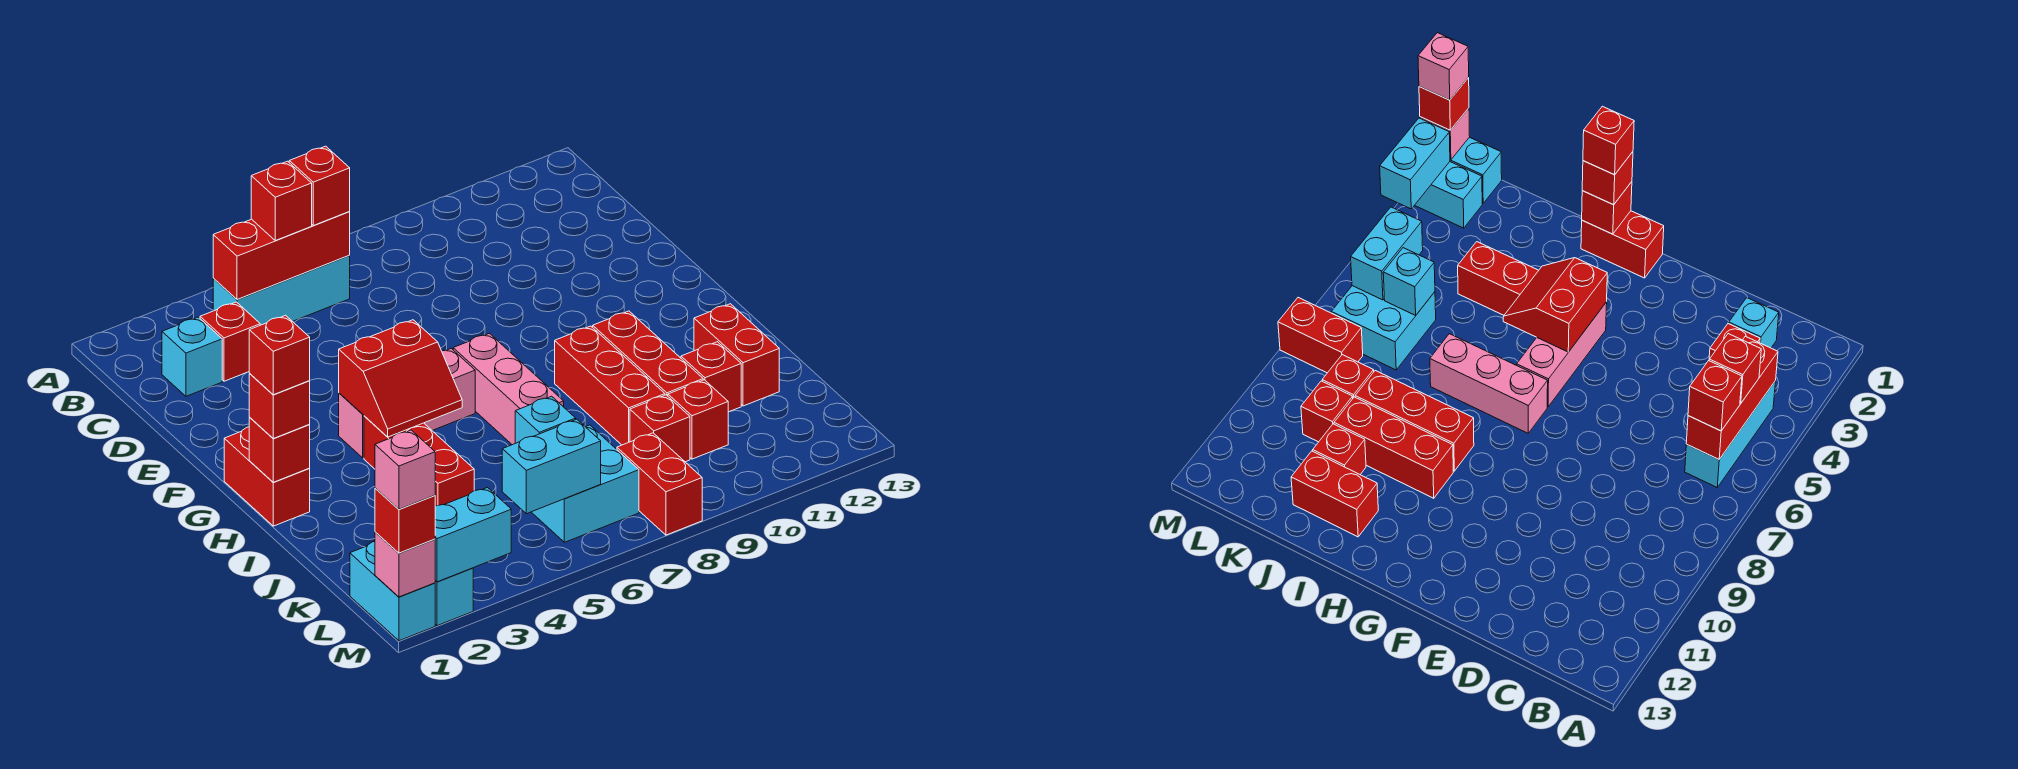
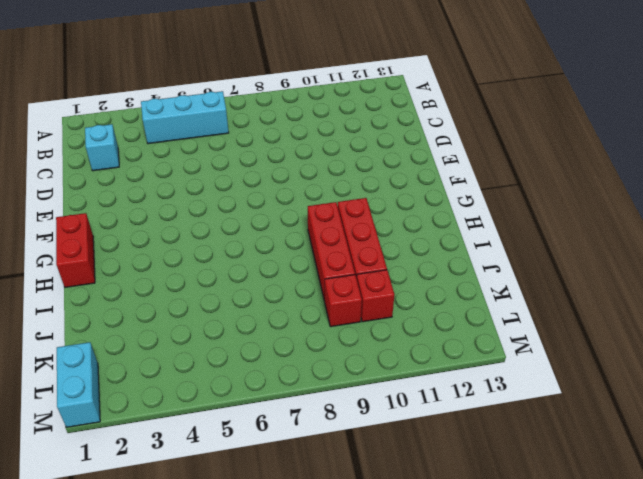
none -> red 1x1 brick [200,302,260,381]
none -> pink 1x3 brick [339,349,475,458]
none -> pink 1x3 brick [453,333,564,445]
none -> red 1x3 brick [364,416,474,506]

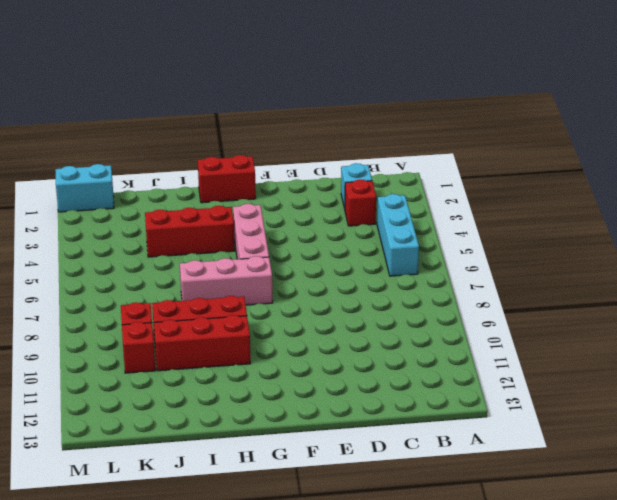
none -> red 1x2 brick [694,304,779,406]
none -> red 1x1 brick [681,342,741,412]
none -> cyan 2x2 brick [532,425,639,542]
none -> cyan 1x2 brick [435,568,473,626]

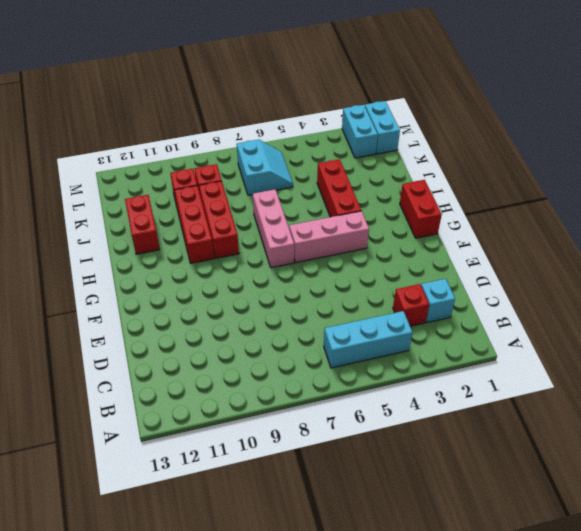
cyan 2x2 slope [237,140,293,195] -> cyan 2x2 brick [532,425,639,542]
none -> red 1x1 brick [681,342,741,412]
none -> red 1x2 brick [617,433,702,535]
none -> red 1x3 brick [213,212,350,300]
none -> red 2x2 slope [339,320,462,437]

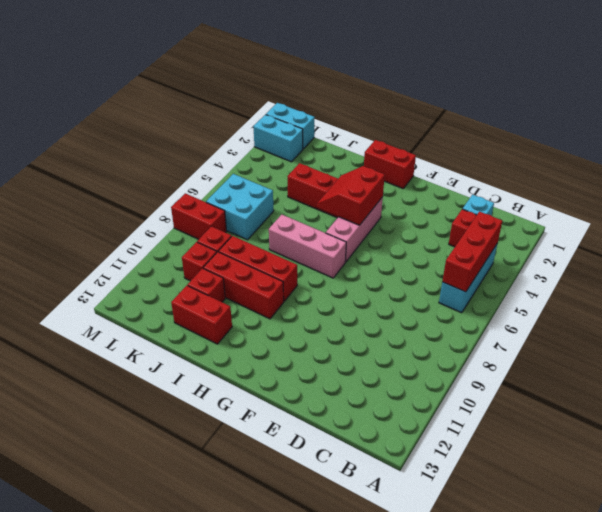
none -> red 1x1 brick [249,418,310,482]
none -> cyan 1x1 brick [515,396,576,443]
none -> cyan 1x2 brick [502,419,601,514]
none -> pink 1x1 brick [375,532,435,597]

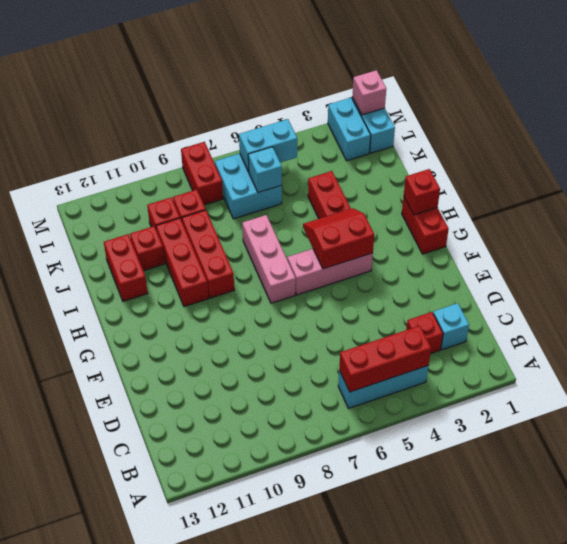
none -> cyan 1x2 brick [435,488,511,582]
none -> red 1x1 brick [251,161,312,241]
none -> red 1x1 brick [289,146,350,226]
none -> red 1x1 brick [249,374,310,438]

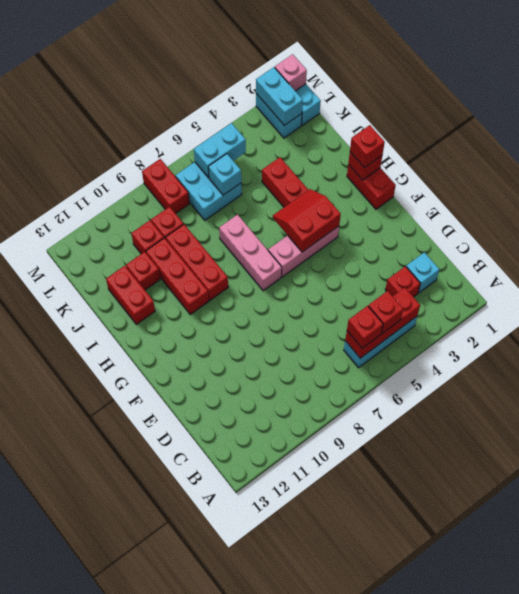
cyan 1x2 brick [256,67,303,125] -> cyan 1x2 brick turned to [435,488,511,582]
none -> red 1x1 brick [375,488,435,553]
none -> red 1x1 brick [249,315,310,395]
none -> pink 1x1 brick [375,430,435,509]

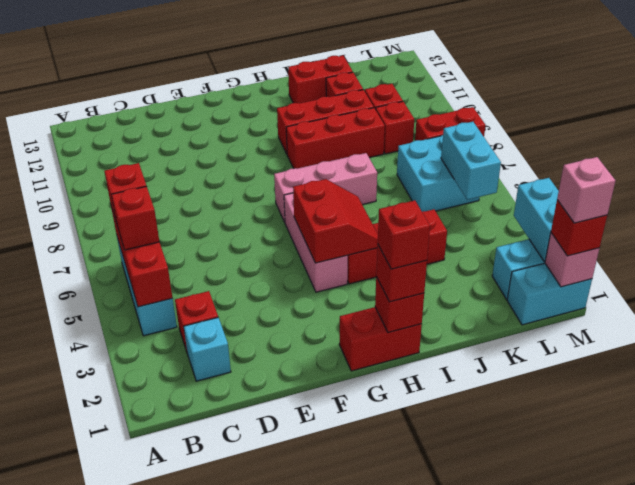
none -> cyan 1x1 brick [515,396,576,443]

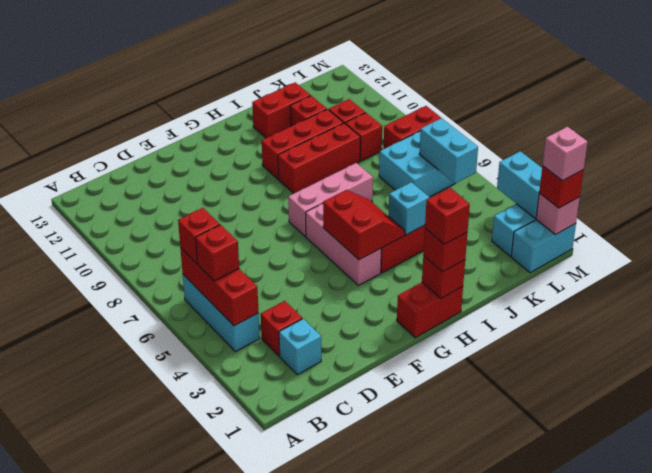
cyan 1x1 brick [388,182,429,235] -> cyan 1x1 brick moved to [515,396,576,443]

